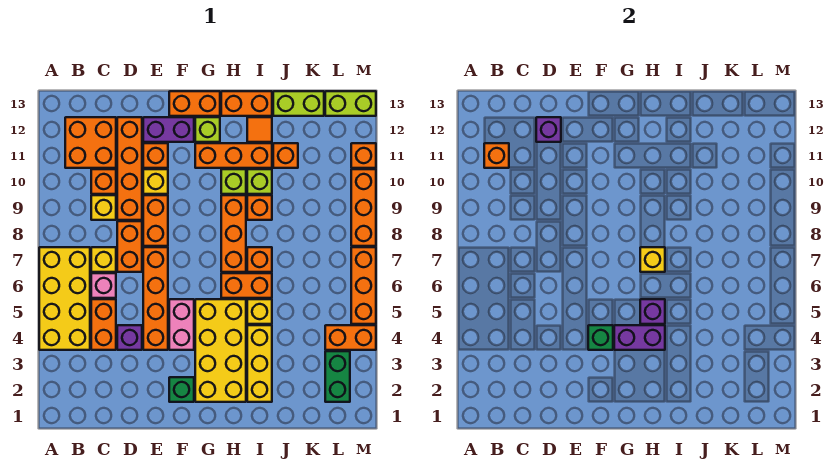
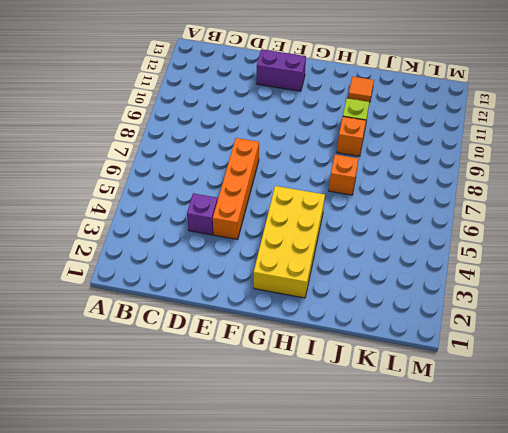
none -> yellow 2x4 brick [39,247,90,350]
none -> orange 2x2 brick [65,117,116,168]
none -> orange 1x2 brick [91,299,116,350]
none -> pink 1x1 brick [91,273,116,298]

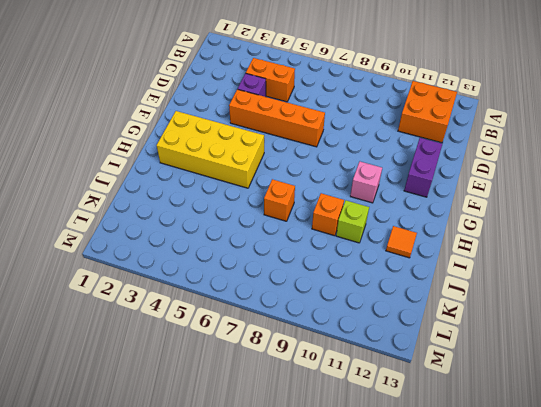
pink 1x1 brick [350,162,382,203] -> pink 1x1 brick moved to [91,273,116,298]
none -> yellow 2x4 brick [39,247,90,350]
none -> yellow 1x1 brick [91,247,116,272]
none -> yellow 1x1 brick [91,195,116,220]
none -> orange 1x1 brick [91,169,116,194]

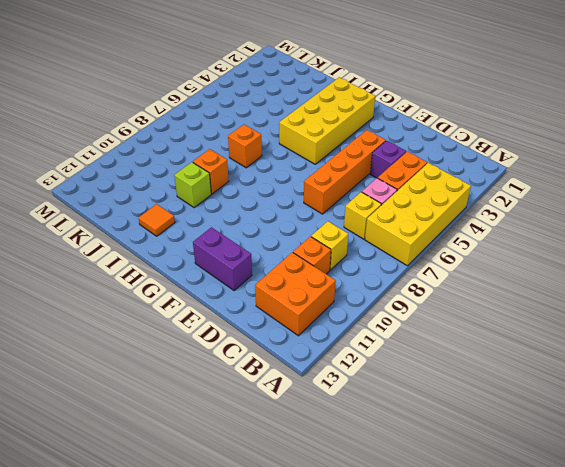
none -> orange 1x2 brick [117,221,142,272]
none -> orange 1x4 brick [117,117,142,220]
none -> orange 1x2 brick [143,195,168,246]
none -> yellow 1x1 brick [143,169,168,194]

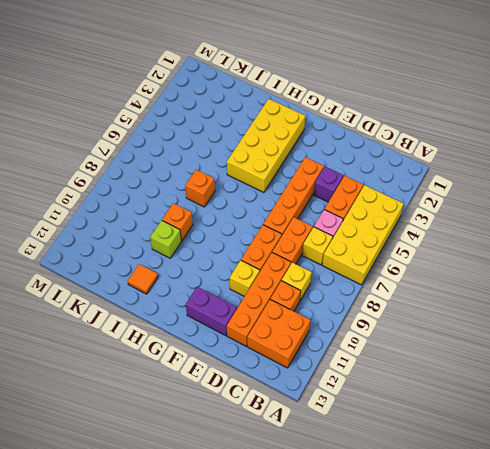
none -> orange 1x1 brick [143,143,168,168]
none -> green 1x1 brick [169,377,194,402]
none -> pink 1x2 brick [169,299,194,350]
none -> orange 1x2 brick [169,91,220,116]

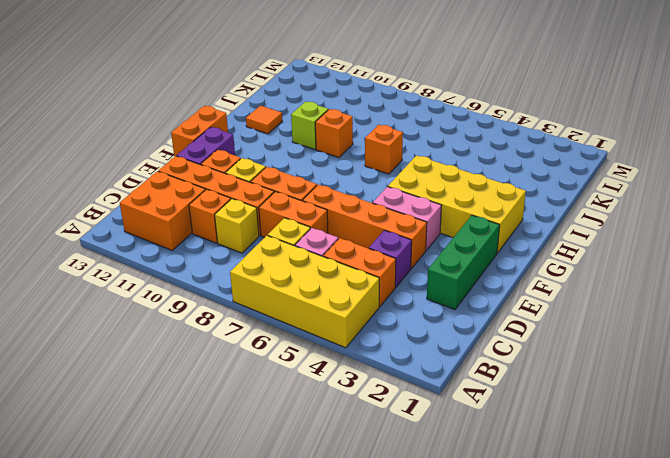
green 1x3 brick [427,215,500,309] -> green 1x1 brick [169,377,194,402]
none -> orange 1x3 brick [195,143,272,168]
none -> lime 1x1 brick [195,117,220,142]
none -> orange 1x2 brick [221,273,272,298]
none -> orange 1x3 brick [221,195,246,272]

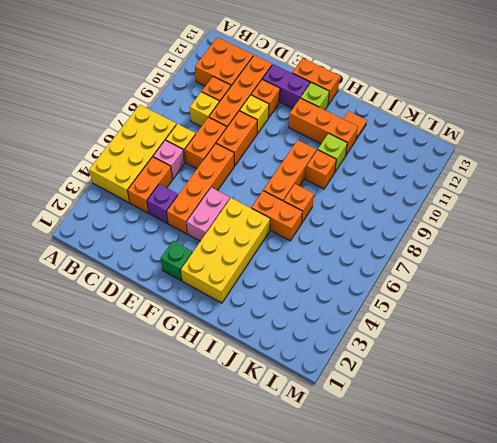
none -> lime 1x1 brick [221,169,246,194]
none -> orange 1x2 brick [221,91,272,116]
none -> yellow 1x3 brick [247,325,272,402]
none -> yellow 1x1 brick [247,299,272,324]

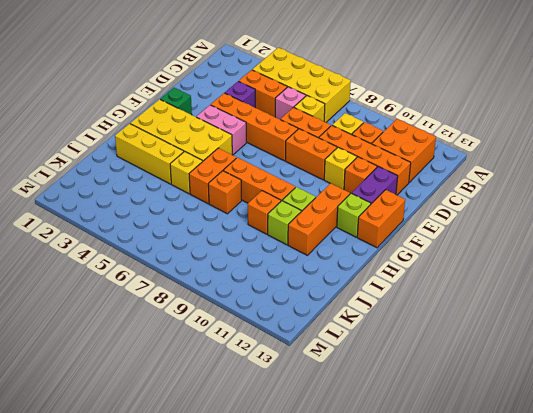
none -> orange 1x2 brick [221,91,272,116]
none -> orange 1x1 tile [247,117,272,142]
none -> orange 1x1 brick [273,143,298,168]
none -> lime 1x2 brick [273,91,324,116]

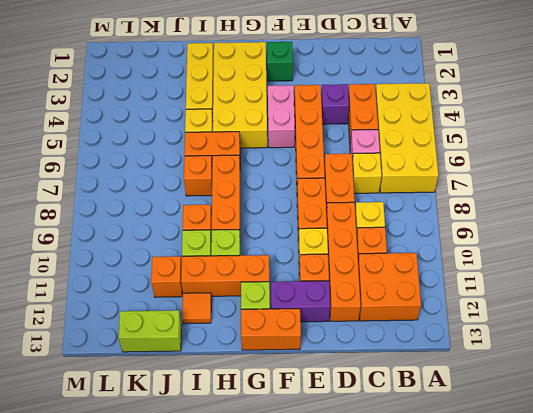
none -> orange 1x2 brick [221,91,272,116]
none -> green 1x2 brick [325,351,350,402]
none -> orange 1x2 brick [325,325,376,350]
none -> lime 1x2 brick [325,91,376,116]

